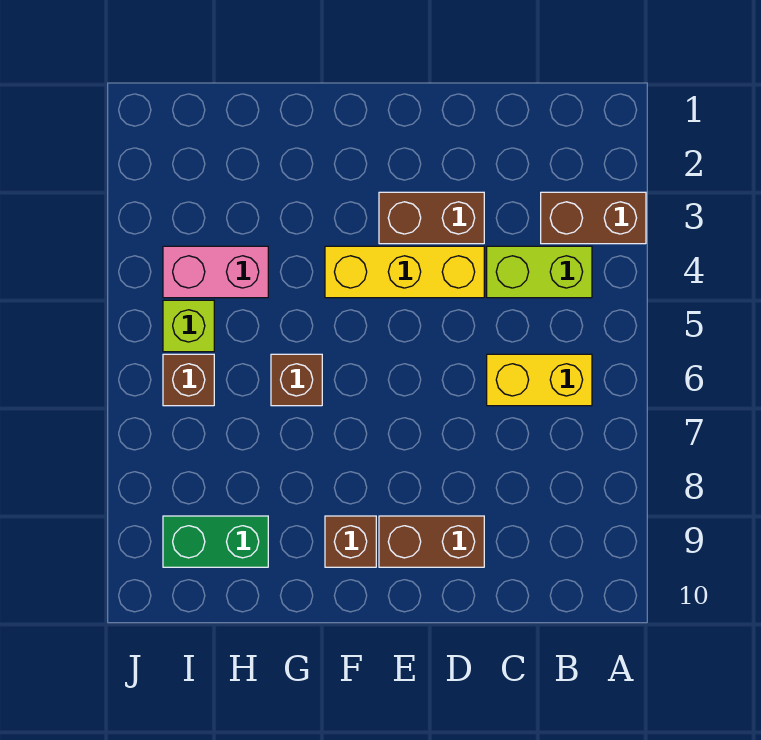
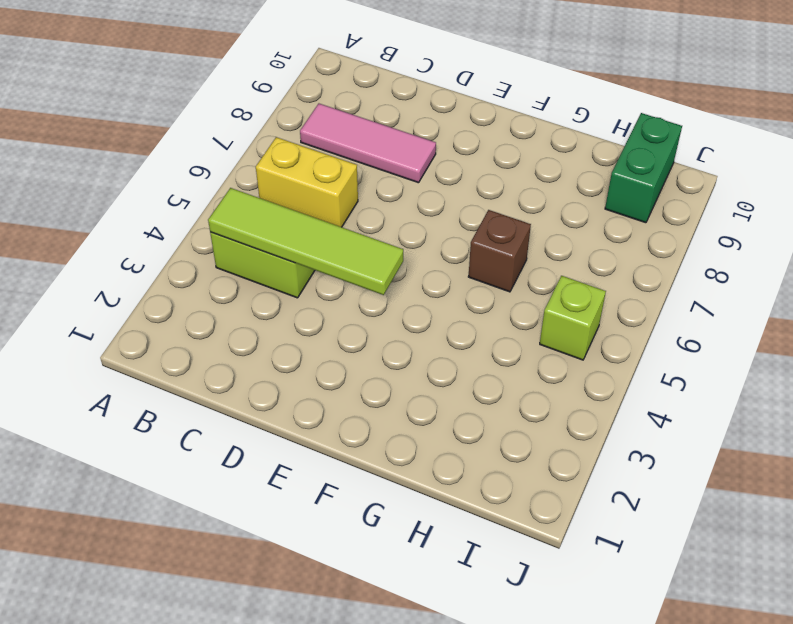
lime 1x4 tile [208,188,403,295] -> none
pink 1x3 tile [300,104,436,183] -> none
green 1x2 brick [605,113,682,223] -> green 1x2 brick turned to [163,516,268,567]
none -> brown 1x2 brick [541,192,646,244]
none -> brown 1x2 brick [379,192,484,244]
none -> yellow 1x3 brick [325,246,484,298]

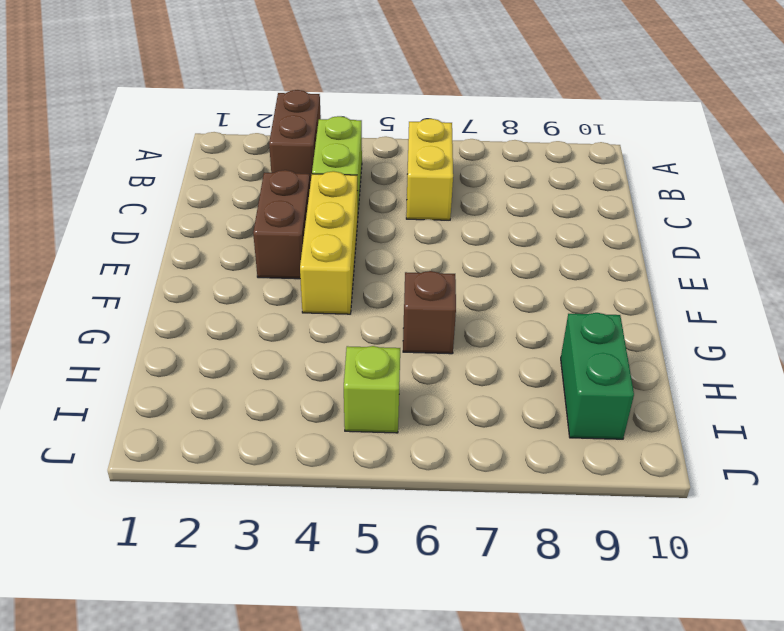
none -> brown 1x2 brick [379,516,484,567]
none -> brown 1x1 brick [325,516,376,567]
none -> pink 1x2 brick [163,246,268,298]

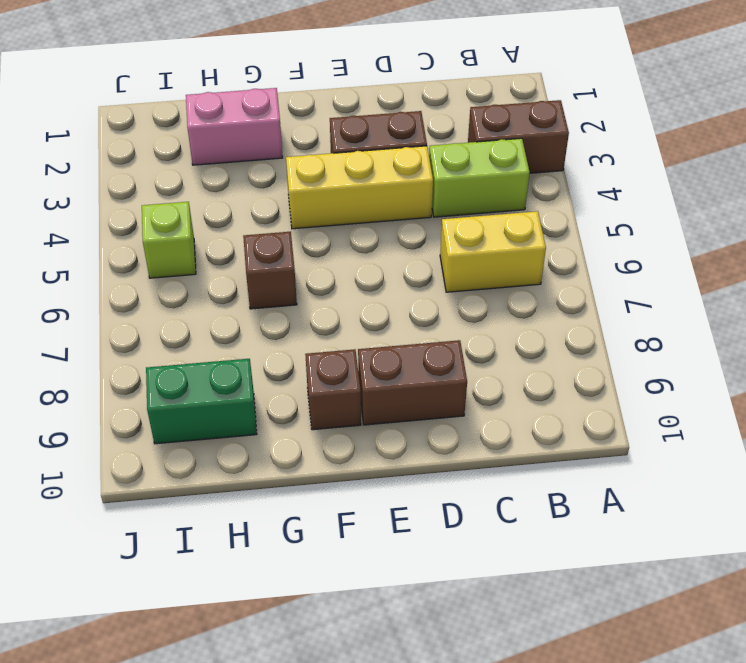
pink 1x2 brick [186,88,283,165] -> pink 1x2 brick moved to [163,246,268,298]
none -> brown 1x1 brick [163,354,214,406]

